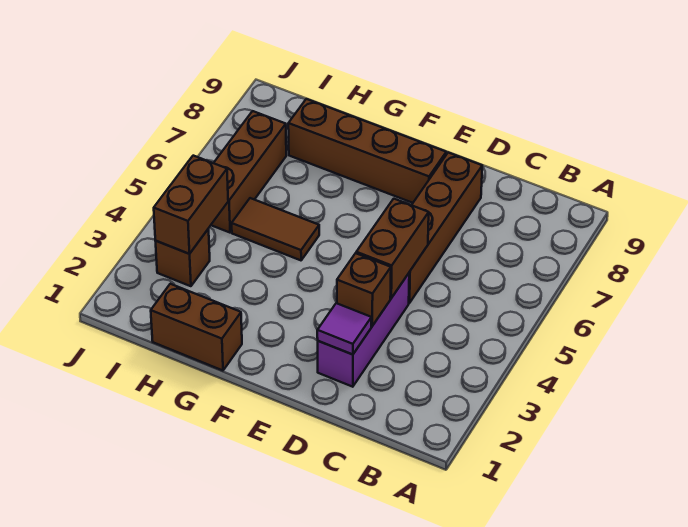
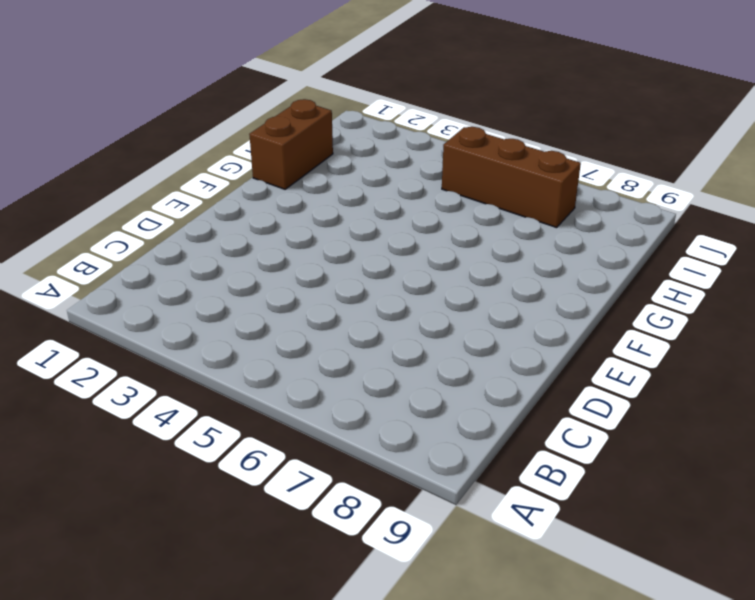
none -> purple 1x3 brick [318,273,409,387]
none -> brown 1x4 brick [409,153,482,303]

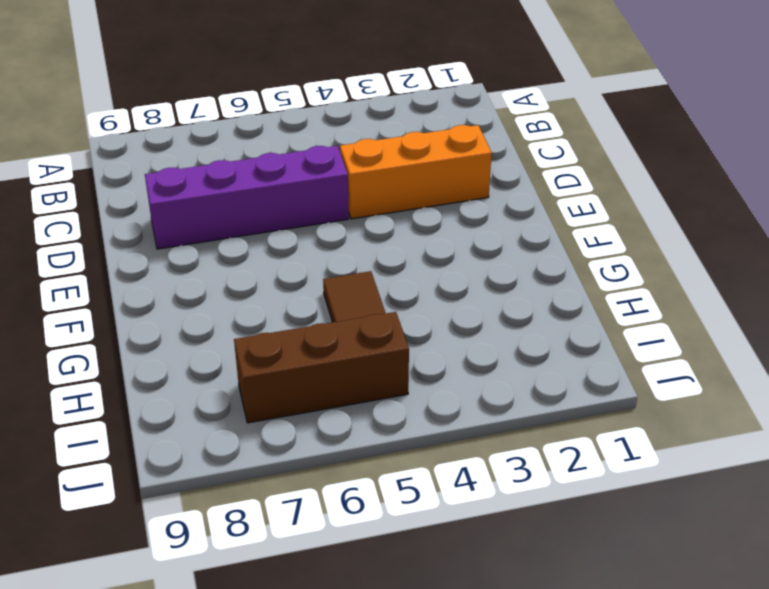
orange 1x3 brick [340,125,492,219] -> purple 1x3 brick [318,273,409,387]
purple 1x4 brick [145,146,349,249] -> brown 1x4 brick [409,153,482,303]
none -> brown 1x4 brick [288,99,446,203]
none -> brown 1x2 brick [151,284,242,371]

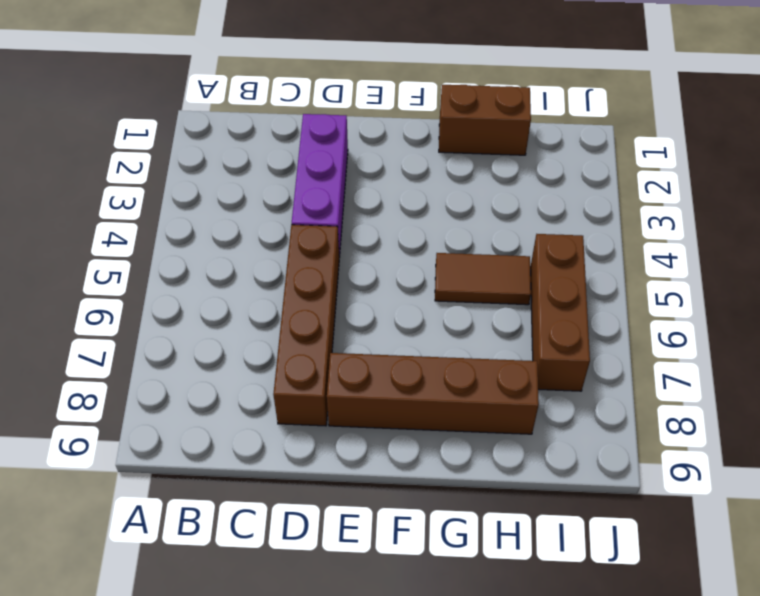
none -> brown 1x1 brick [156,229,210,286]
none -> purple 1x1 tile [317,303,371,355]

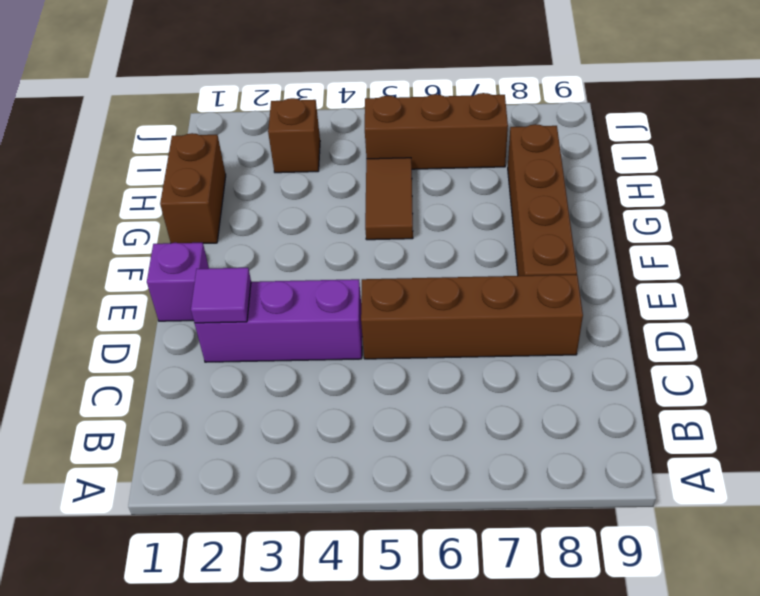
purple 1x1 brick [147,243,209,321] -> none
none -> brown 1x1 brick [337,253,391,326]
none -> brown 1x2 brick [356,199,429,298]

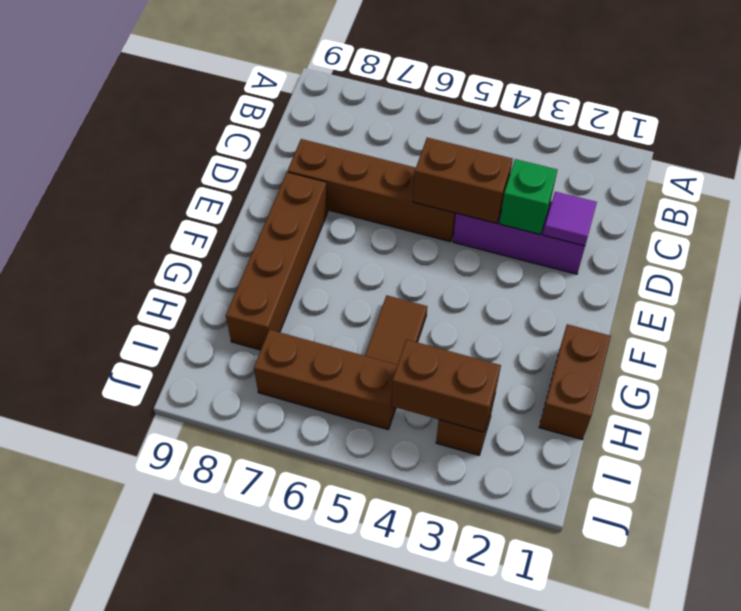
green 1x1 brick [499,159,557,235] -> brown 1x1 brick [337,253,391,326]

